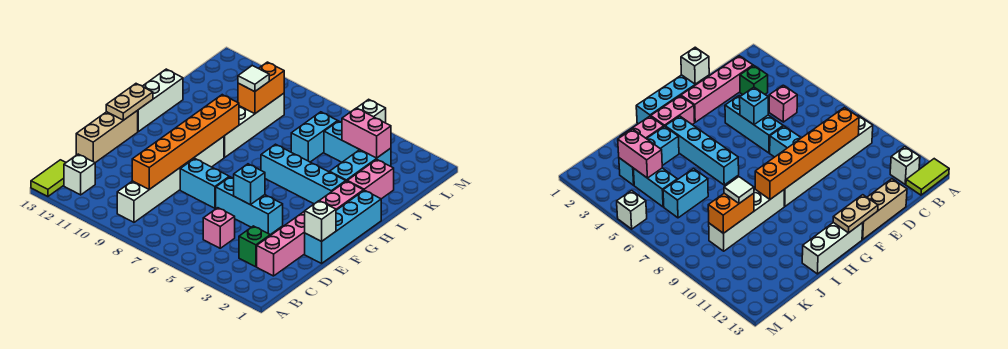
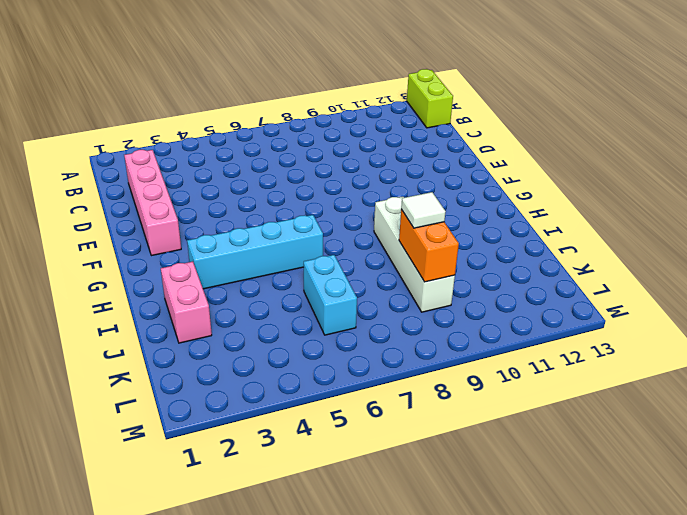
lime 1x2 brick [407,69,453,128] -> lime 1x2 tile [31,160,66,196]
none -> white 1x6 brick [117,136,224,222]
none -> white 1x1 brick [64,154,95,195]
none -> green 1x1 brick [239,226,270,267]

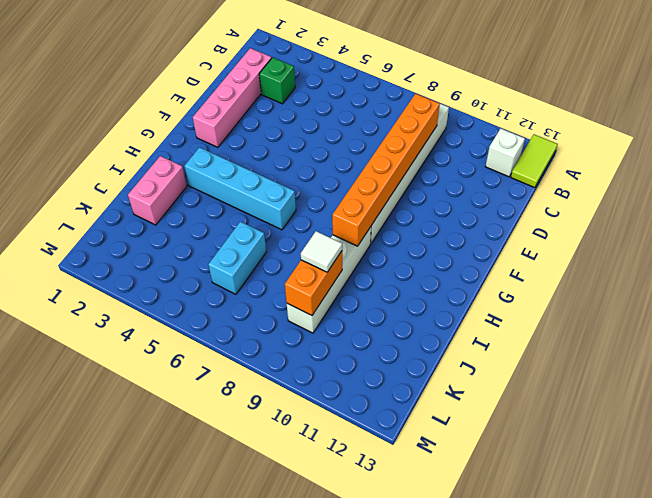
none -> pink 1x1 brick [203,208,235,248]
none -> tan 1x3 brick [76,110,138,163]
none -> cyan 1x4 brick [305,190,381,263]

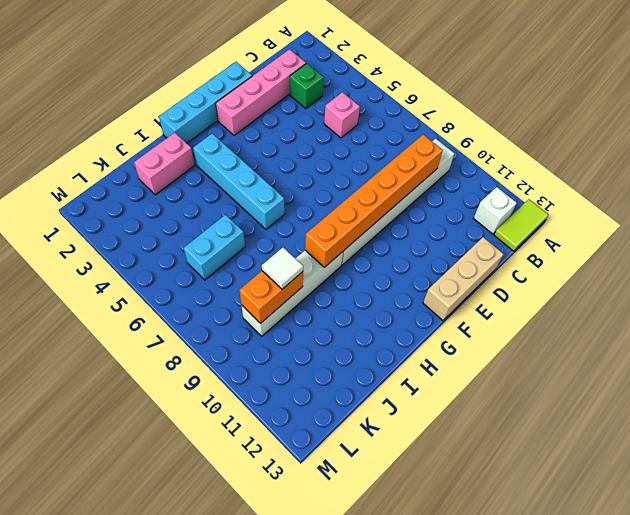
none -> cyan 1x3 brick [216,177,283,235]
none -> cyan 1x2 brick [180,158,229,208]
none -> pink 1x2 brick [320,181,364,210]

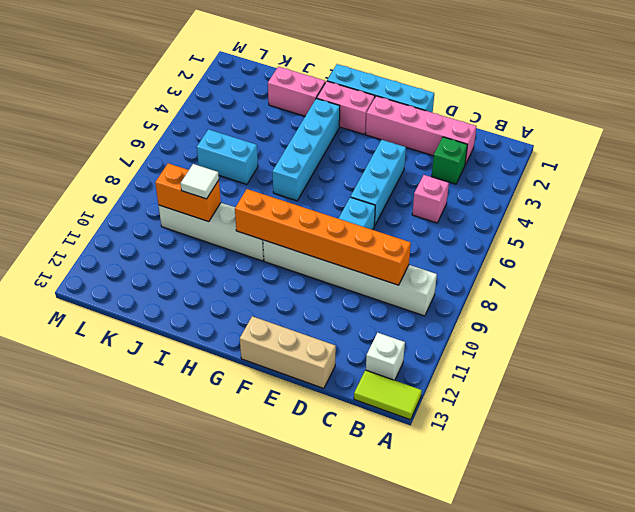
none -> white 1x3 brick [138,69,183,132]
none -> cyan 1x3 brick [330,148,391,181]
none -> cyan 1x2 brick [324,121,360,162]

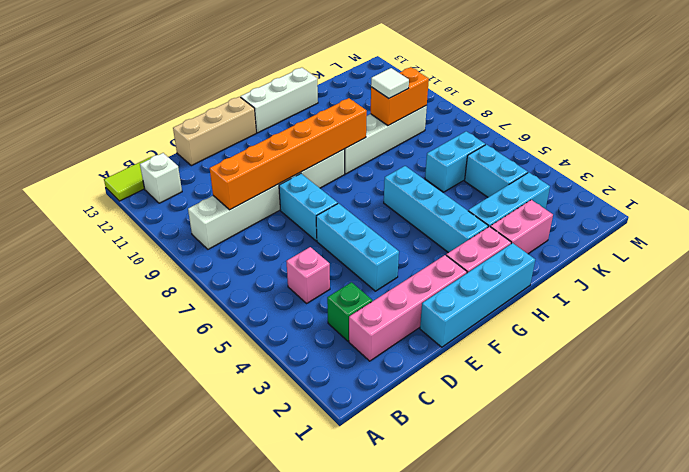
none -> white 1x1 brick [357,99,386,123]
none -> white 1x1 brick [305,201,336,241]
none -> cyan 1x1 brick [234,164,265,205]

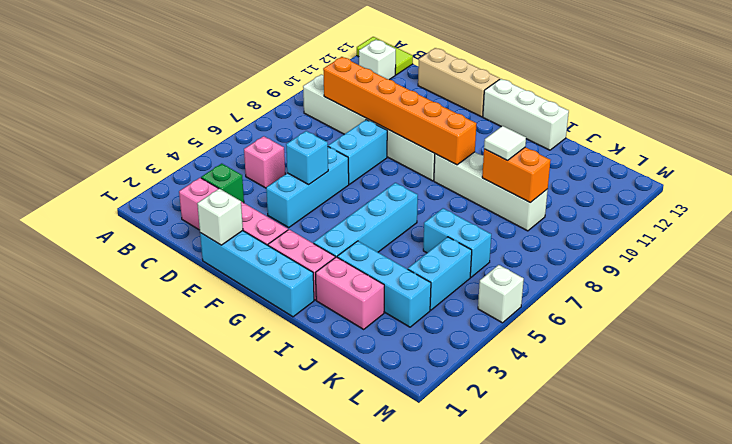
none -> tan 1x2 plate [106,84,153,120]
none -> pink 1x2 brick [342,108,391,158]

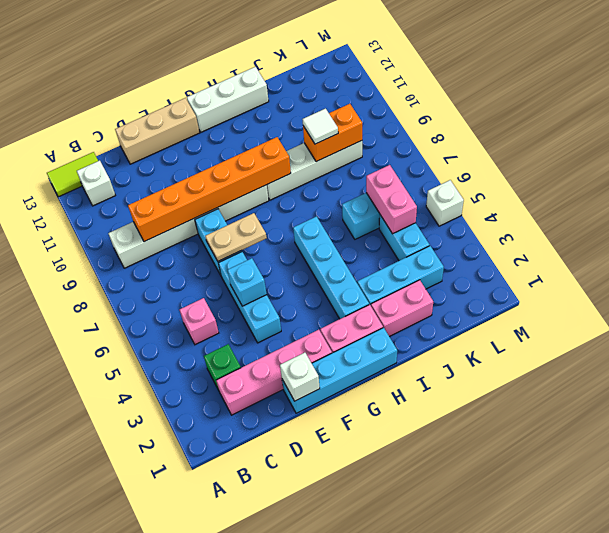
tan 1x2 plate [205,213,267,261] -> tan 1x2 plate moved to [106,84,153,120]
pink 1x2 brick [366,165,417,234] -> pink 1x2 brick moved to [342,108,391,158]

